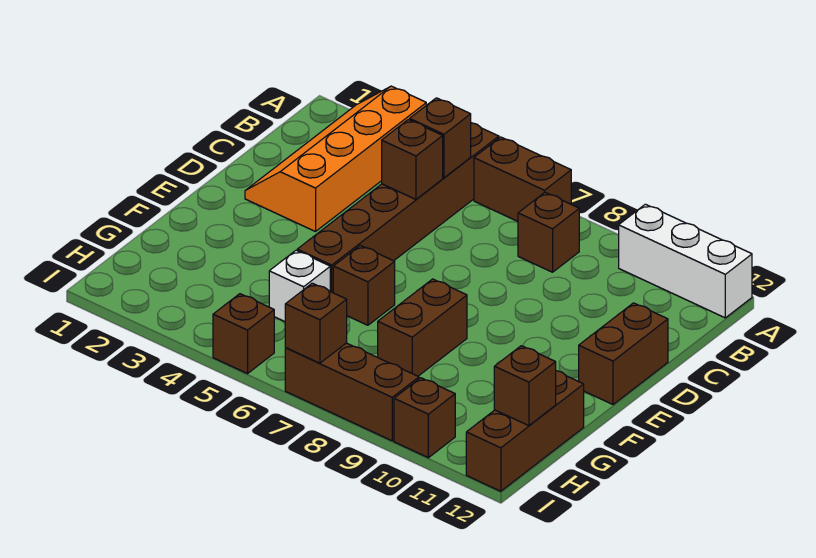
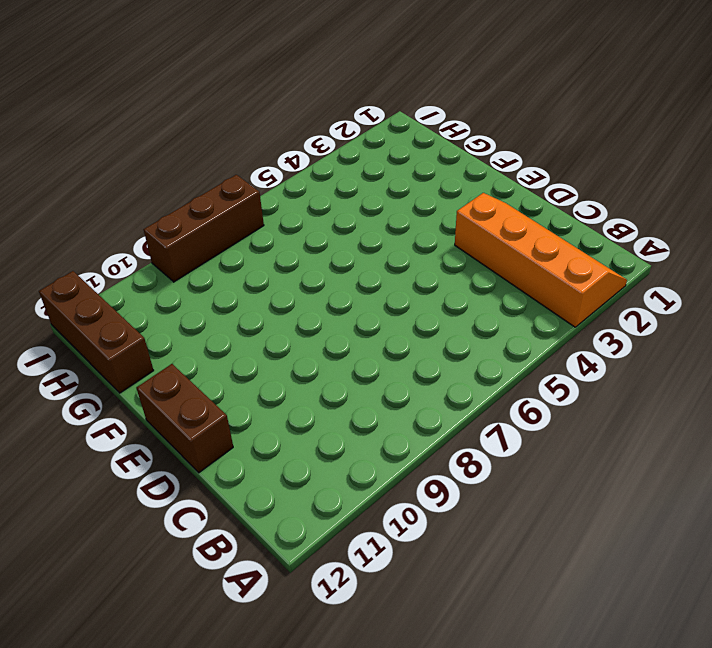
none -> brown 1x6 brick [297,123,499,293]
none -> brown 1x2 brick [474,137,571,221]
none -> white 1x3 brick [618,204,752,318]

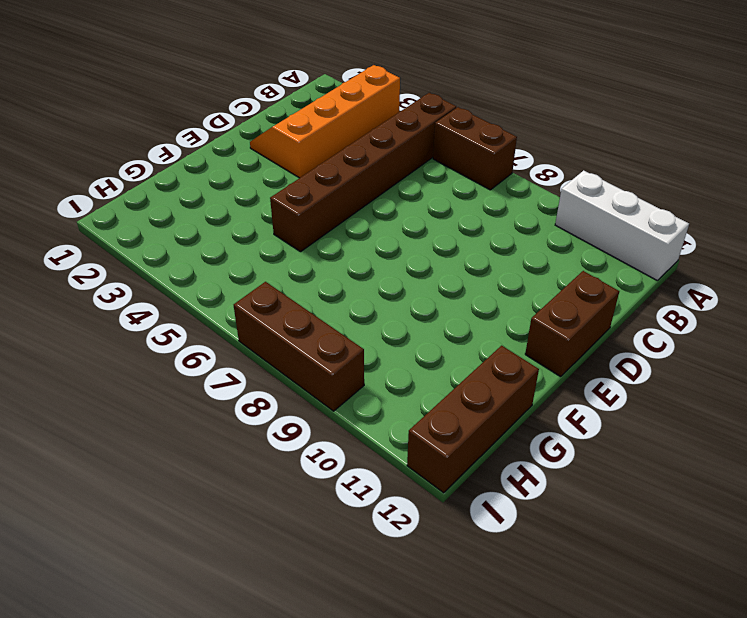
none -> brown 1x1 brick [518,192,579,272]
none -> brown 1x1 brick [333,245,395,325]
none -> brown 1x2 brick [378,279,467,376]

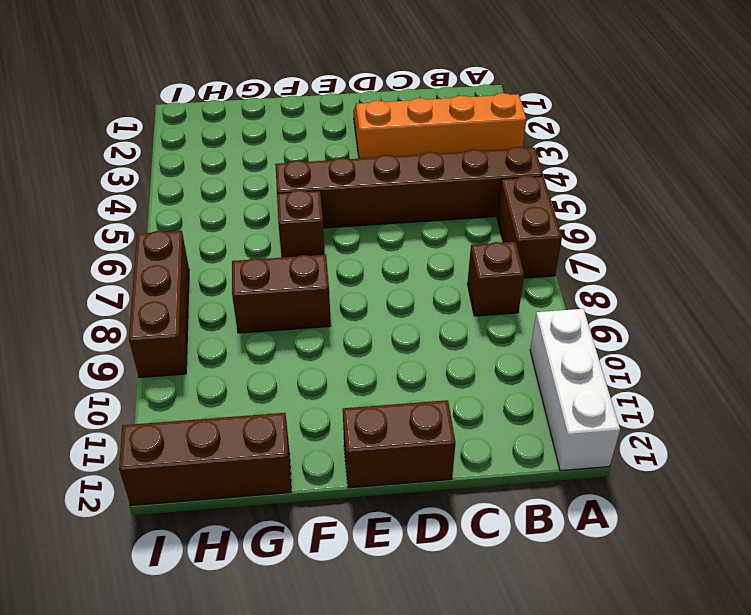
none -> white 1x1 brick [269,250,330,321]
none -> brown 1x1 brick [213,294,274,374]
none -> brown 1x1 brick [394,378,455,458]

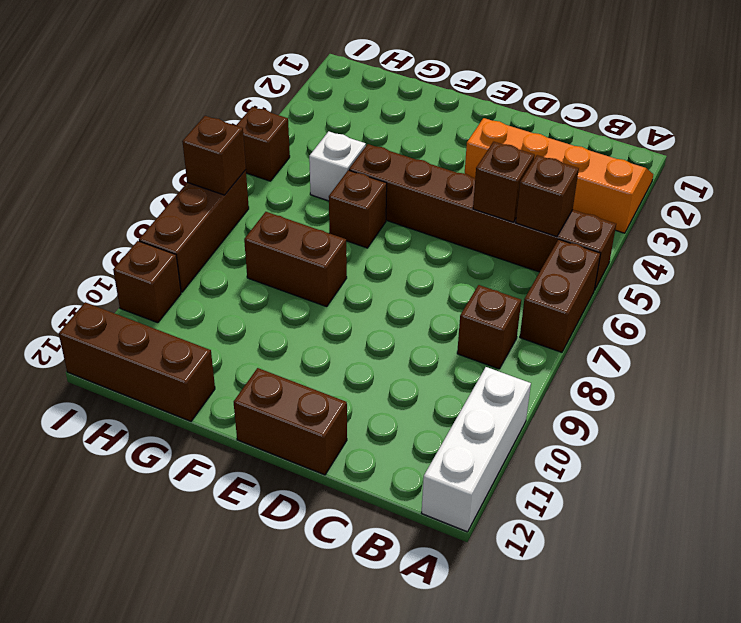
none -> brown 1x1 brick [494,346,556,426]

